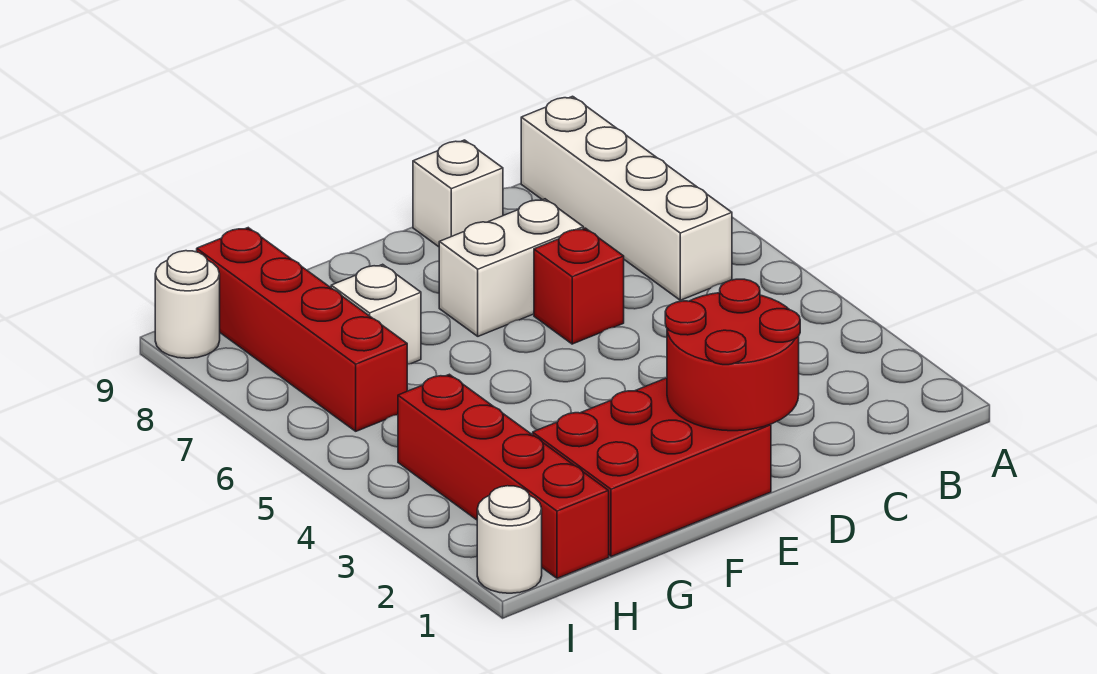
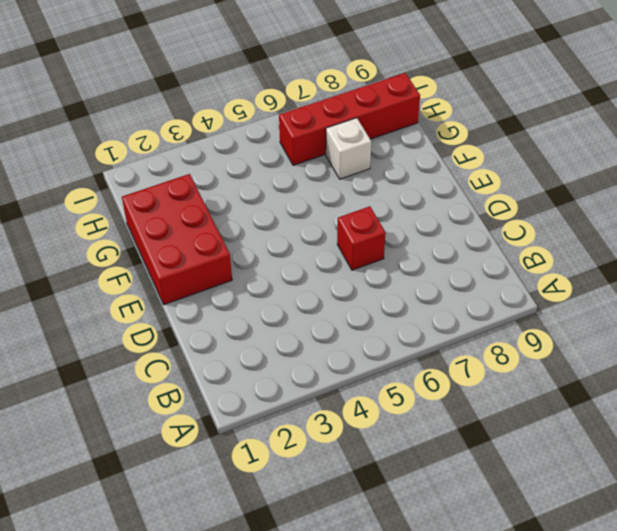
none -> white 1x4 brick [521,96,732,300]
none -> white 1x2 brick [439,199,583,336]

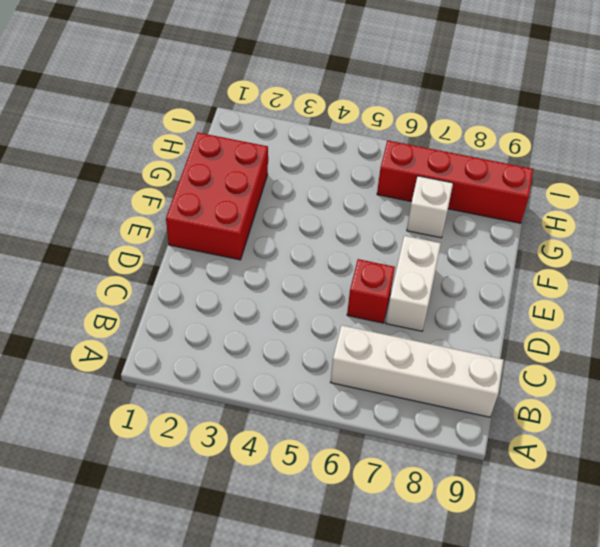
none -> white 1x1 brick [413,140,503,247]
none -> red 1x4 brick [398,374,609,578]

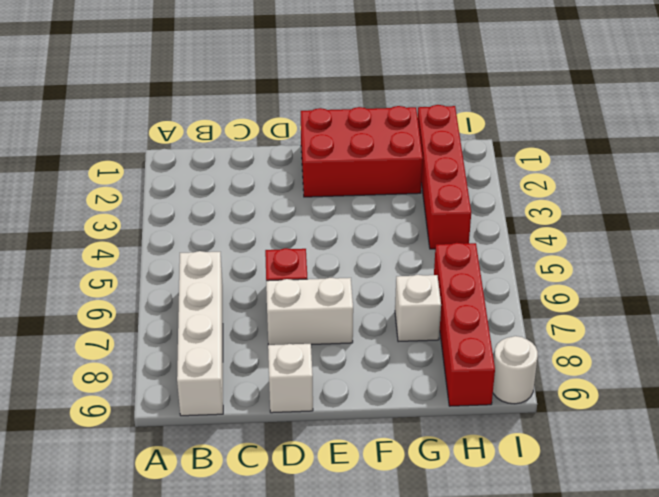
none -> white 1x1 round brick [477,486,542,593]
none -> red 2x2 round brick [665,279,800,431]

